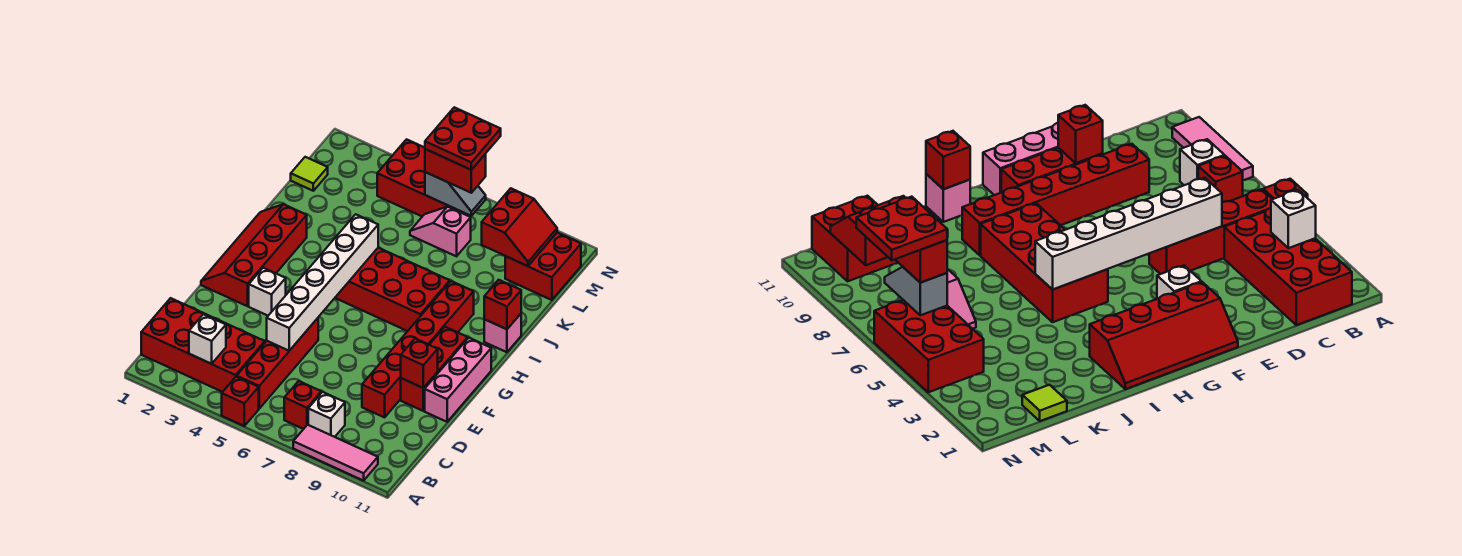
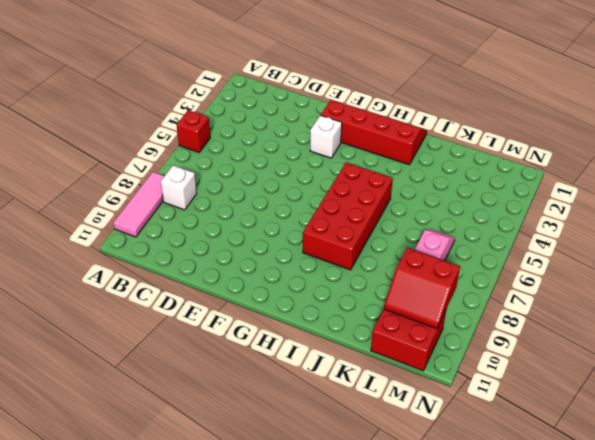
none -> red 2x4 brick [141,298,265,392]
none -> red 1x4 brick [237,318,318,408]
none -> red 1x1 brick [284,381,321,429]

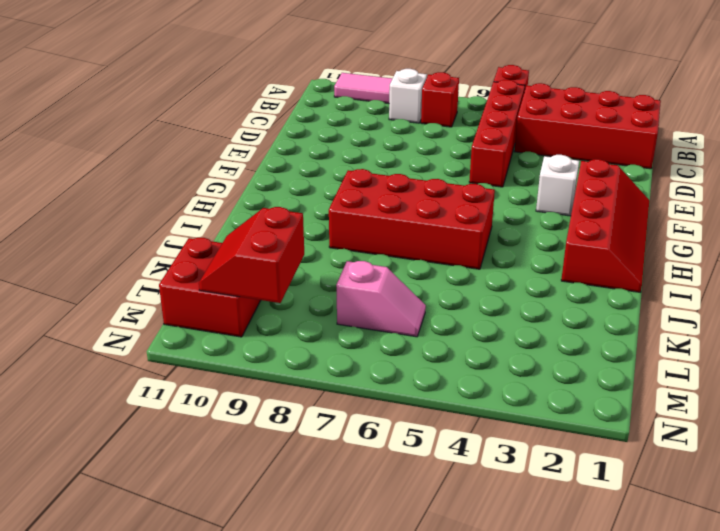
none -> red 1x6 brick [362,281,474,417]
none -> red 1x3 brick [401,327,468,411]
none -> pink 1x3 brick [425,338,491,422]

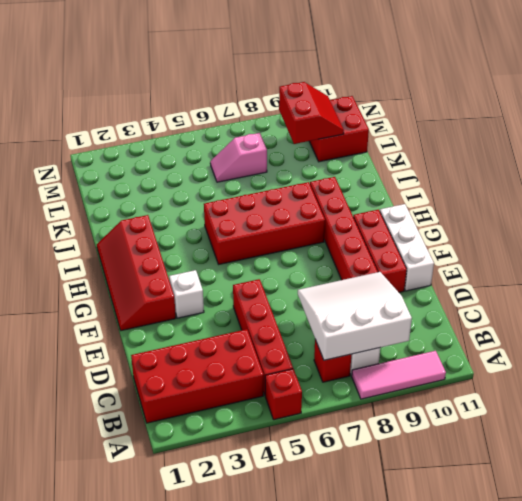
white 3x3 slope [298,272,412,360] -> none
white 1x3 brick [380,204,434,291] -> pink 1x3 brick [425,338,491,422]
none -> pink 1x1 brick [484,314,521,352]
none -> lime 1x1 tile [291,157,328,191]
none -> red 2x3 brick [377,139,461,216]

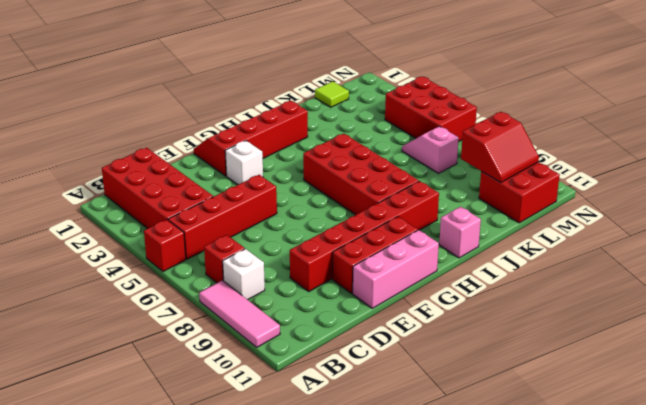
none -> white 1x1 brick [189,314,226,364]
none -> white 1x6 brick [267,214,378,351]
none -> red 1x1 brick [401,339,438,388]

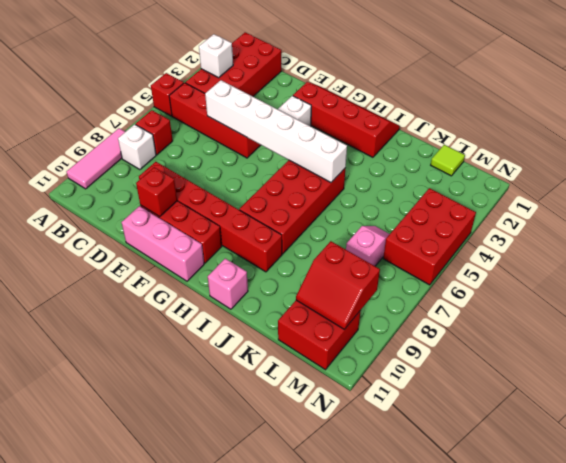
none -> red 1x1 brick [484,280,521,329]
none -> grey 1x2 slope [425,172,486,216]
none -> red 1x2 brick [425,149,486,193]

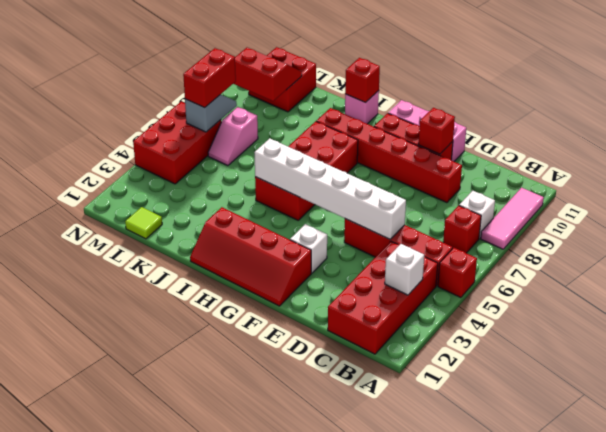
none -> red 2x2 plate [425,107,501,170]

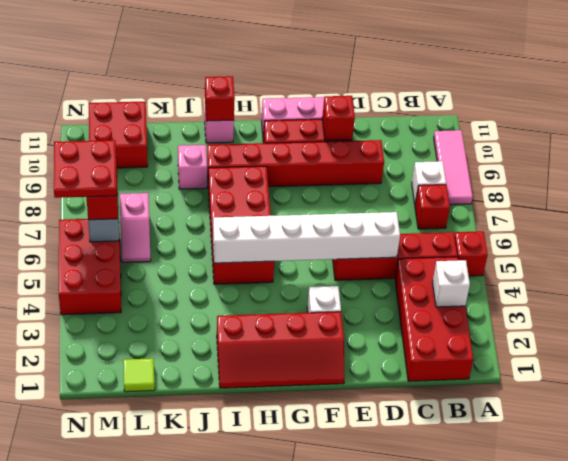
pink 1x1 brick [178,145,207,189] -> none
none -> red 2x2 slope [482,188,557,266]

